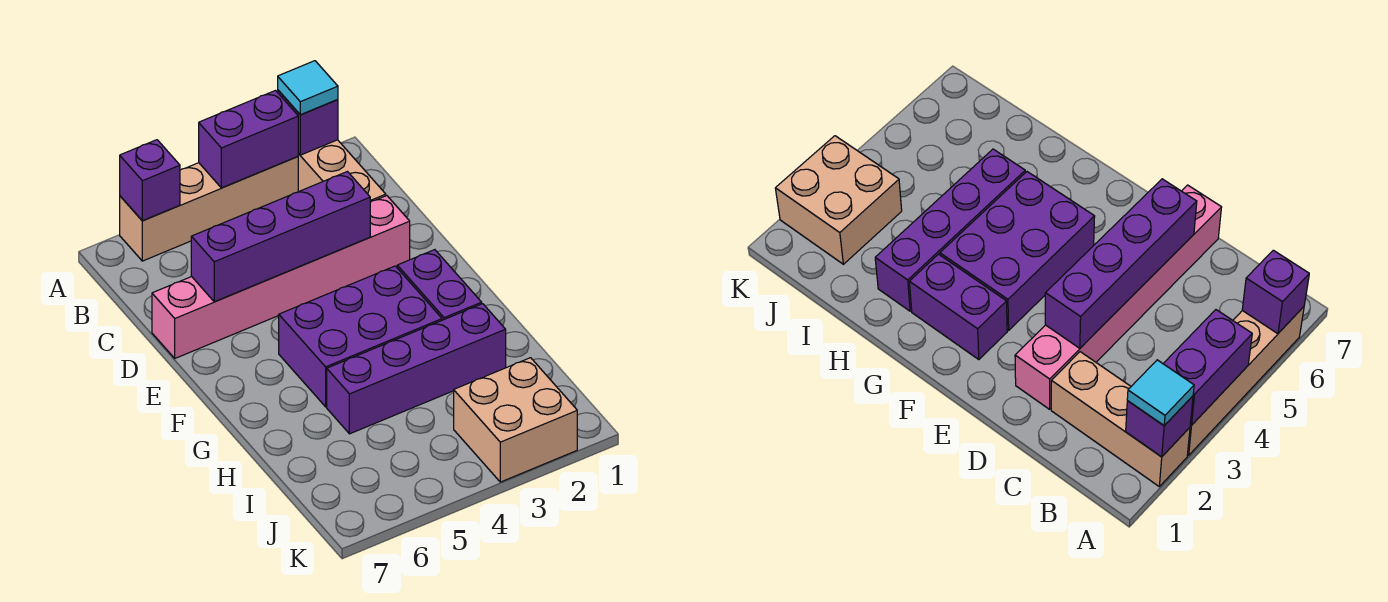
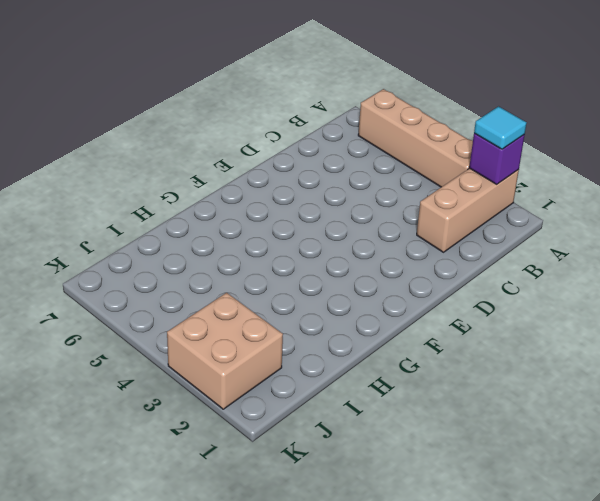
none -> pink 1x6 brick [152,196,410,358]
none -> purple 1x2 brick [397,250,482,320]
none -> purple 2x3 brick [279,266,442,407]

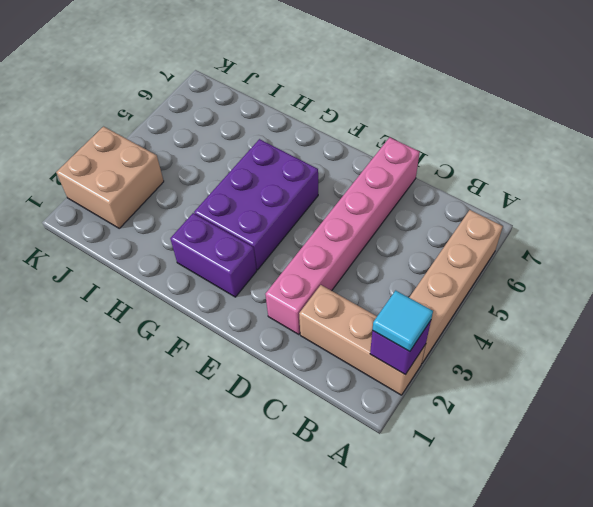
none -> purple 1x4 brick [327,304,506,434]
none -> purple 1x2 brick [199,91,298,188]
none -> purple 1x1 brick [120,140,180,221]

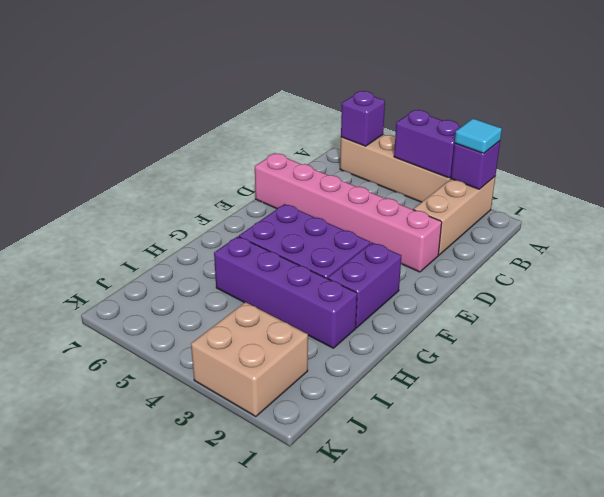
none -> purple 1x4 brick [191,172,370,302]

